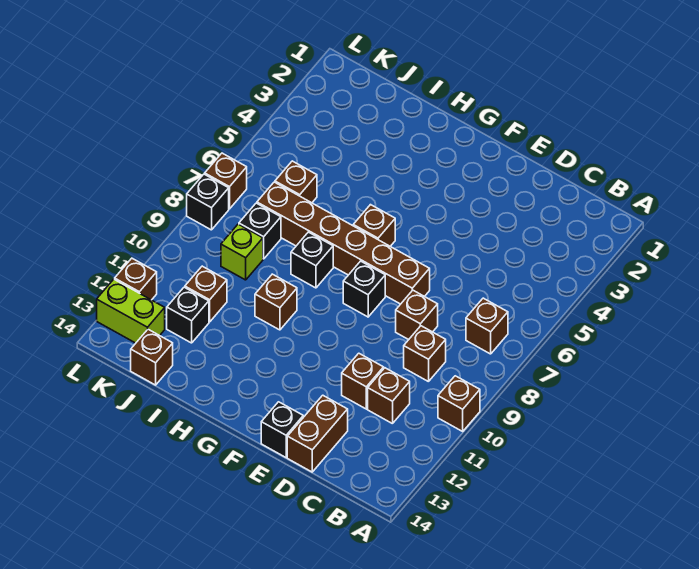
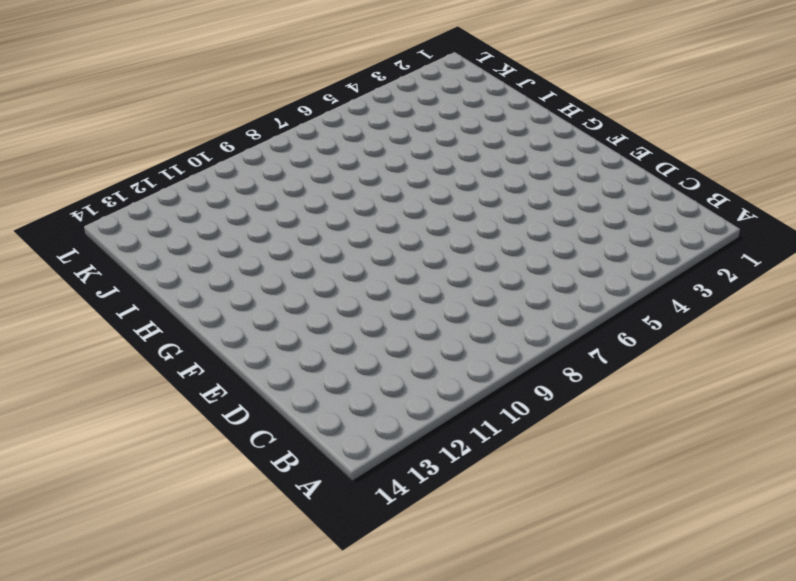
none -> brown 1x1 brick [438,376,480,431]
none -> brown 1x1 brick [466,298,508,354]
none -> brown 1x1 brick [404,326,446,382]

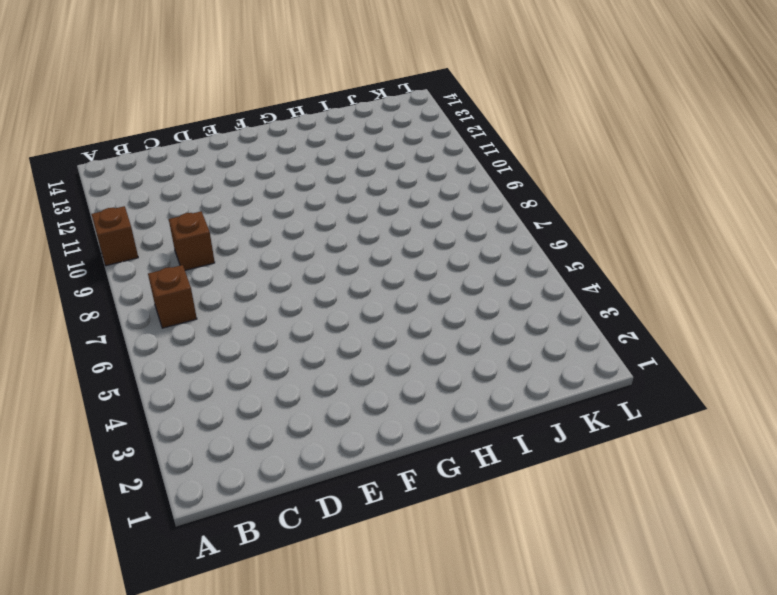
none -> brown 1x1 brick [368,368,410,424]
none -> brown 1x1 brick [396,290,438,340]
none -> brown 1x1 brick [342,353,384,409]

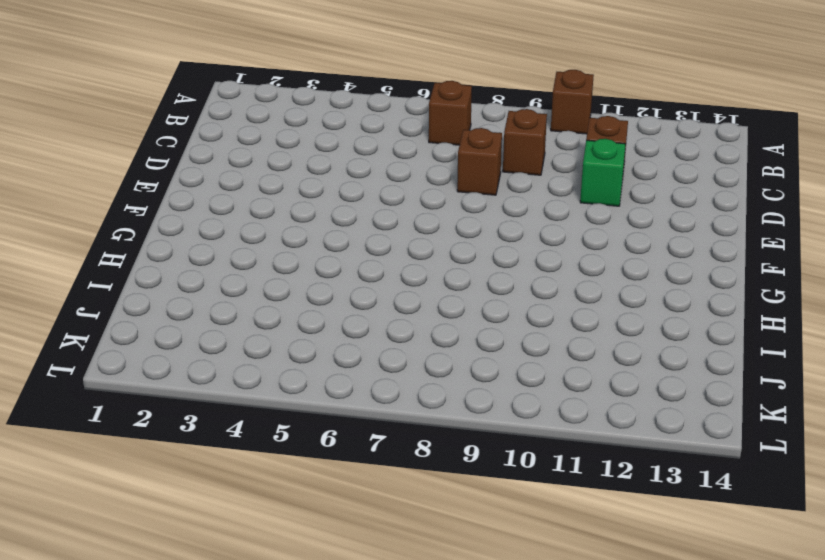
green 1x1 brick [580,139,626,206] -> brown 1x1 brick [342,353,384,409]
none -> brown 1x2 brick [287,395,348,472]
none -> brown 1x6 brick [257,182,430,304]
none -> black 1x1 brick [261,402,303,457]

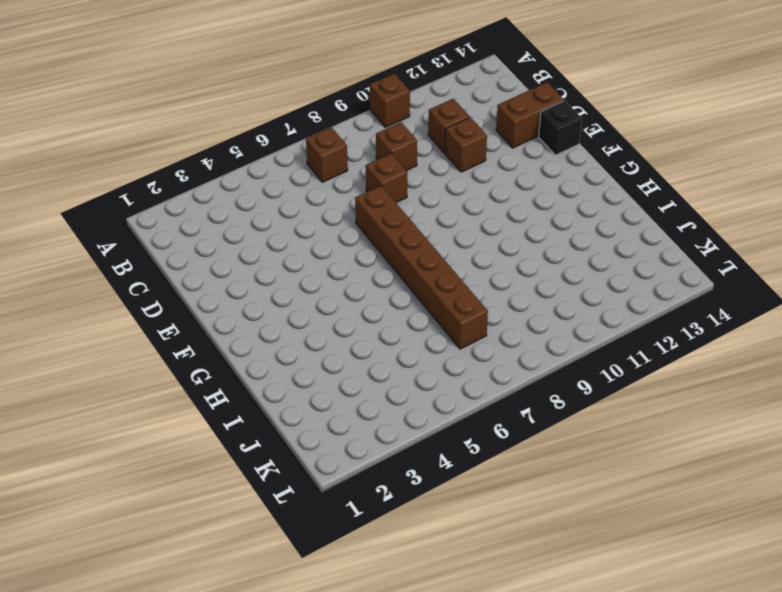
none -> black 1x1 brick [343,261,385,317]
none -> brown 1x1 brick [353,205,395,246]
none -> black 1x1 brick [291,232,333,288]

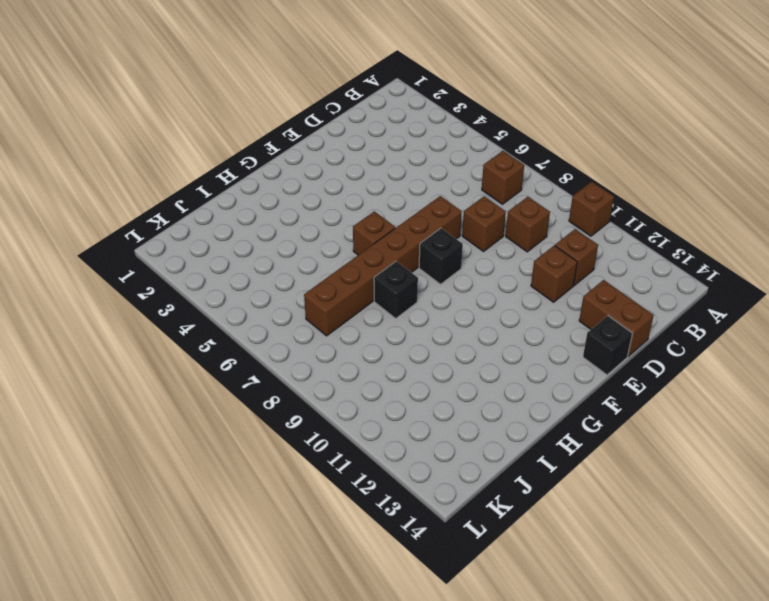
none -> brown 1x1 brick [255,274,297,330]
none -> brown 1x1 brick [275,161,317,203]
none -> black 1x1 brick [239,203,281,259]

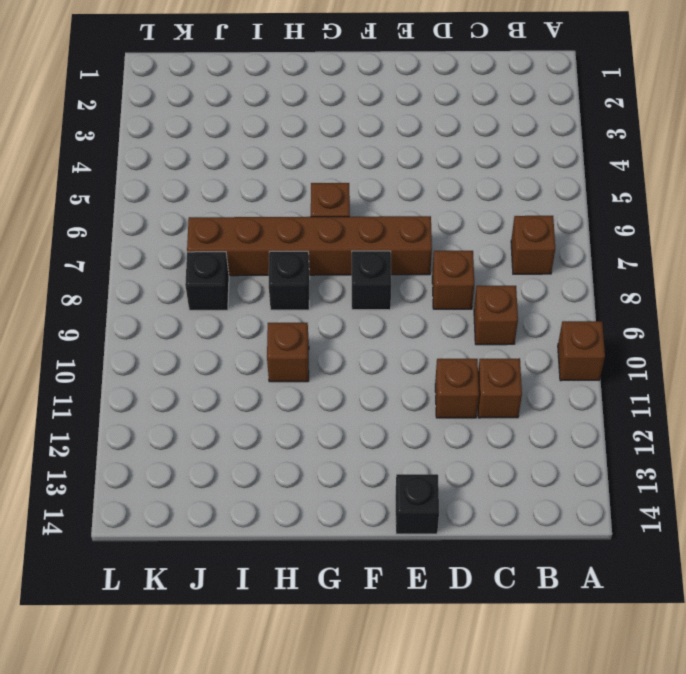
none -> brown 1x2 brick [287,395,348,472]
none -> brown 1x1 brick [275,161,317,203]
none -> lime 1x1 brick [221,224,263,280]

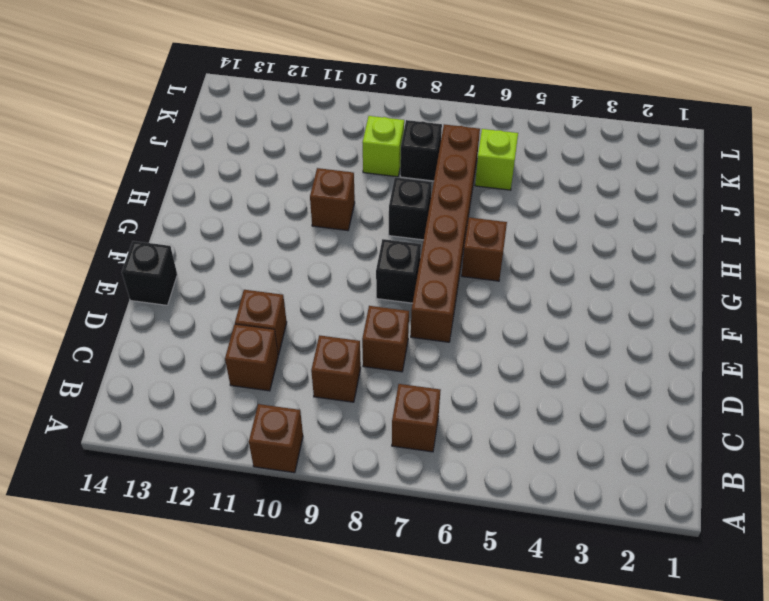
lime 1x1 brick [475,129,518,190] -> brown 1x1 brick [275,161,317,203]
none -> brown 1x2 brick [287,395,348,472]
none -> brown 1x1 brick [185,266,227,322]
none -> black 1x1 brick [167,287,209,343]

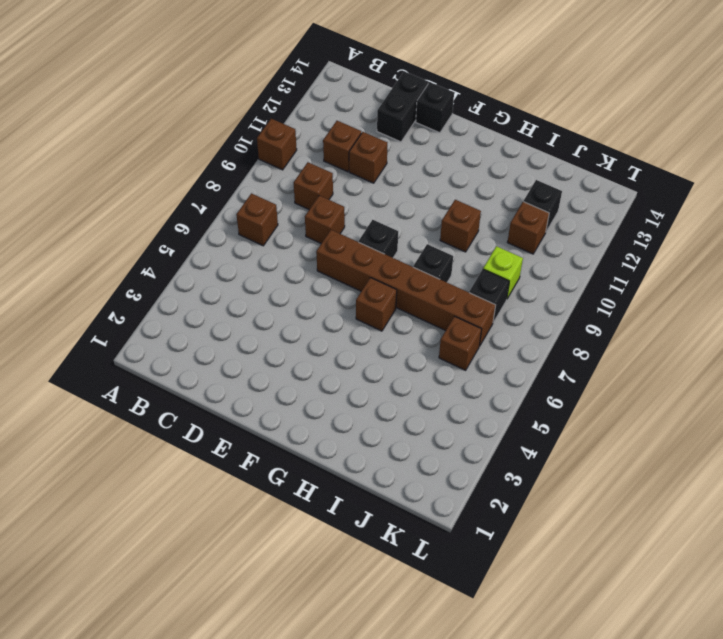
black 1x2 brick [377,71,428,142] -> brown 1x2 brick [287,395,348,472]
none -> brown 1x1 brick [131,329,173,385]
none -> lime 1x2 brick [97,279,165,343]
none -> brown 1x1 brick [205,153,247,209]

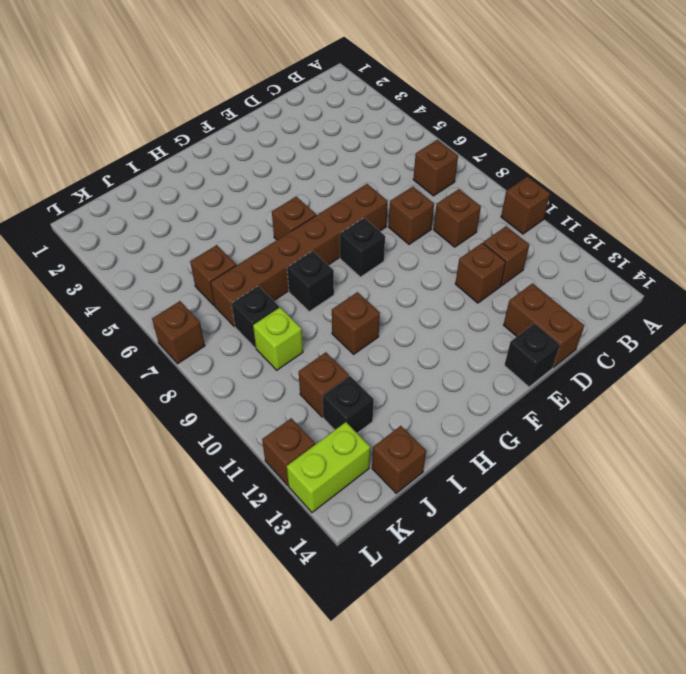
none -> black 1x1 brick [187,174,229,230]

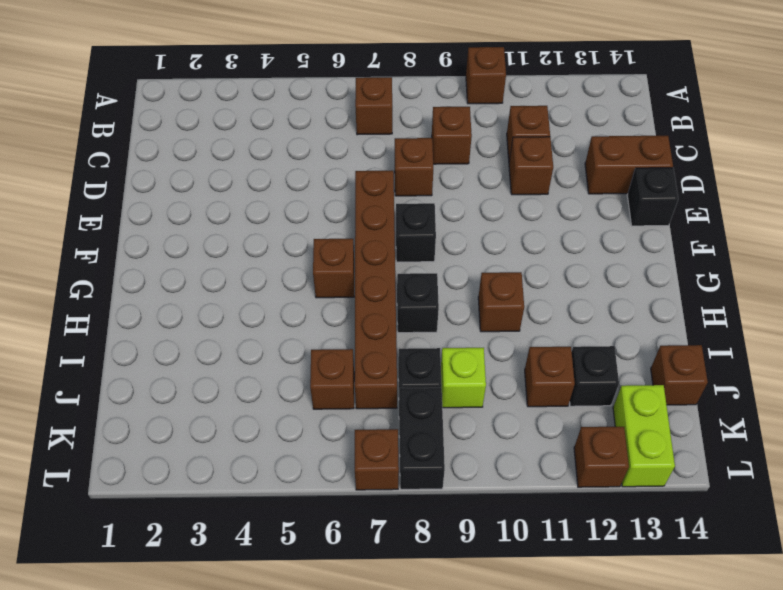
black 1x2 brick [399,388,445,489] -> black 1x1 brick [187,174,229,230]

